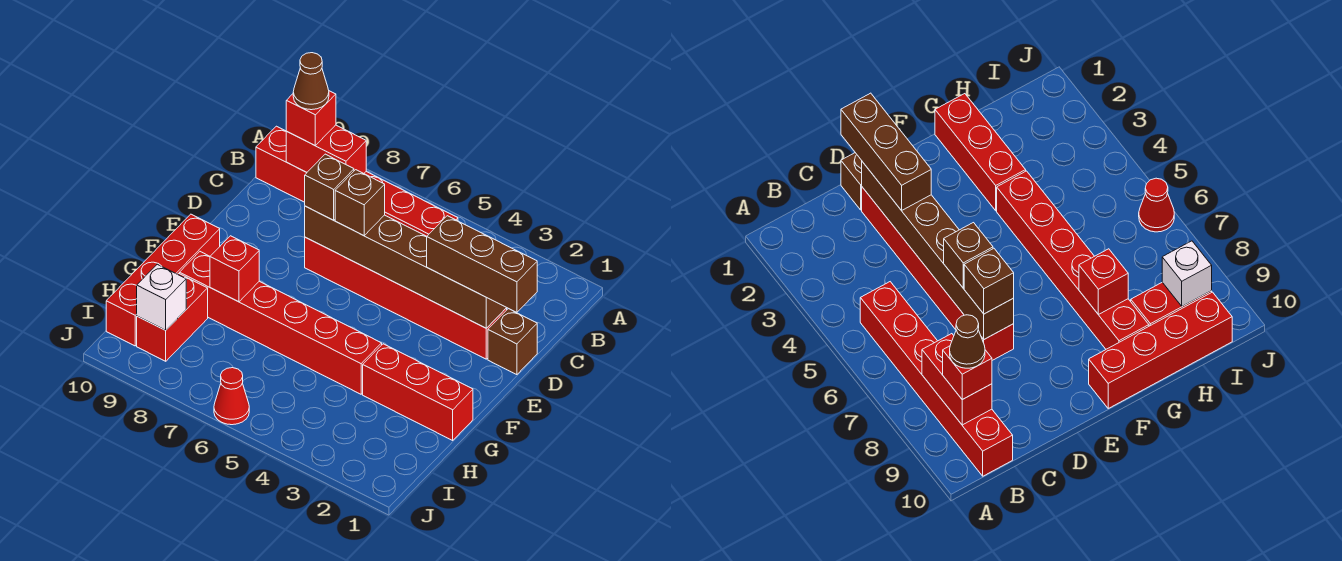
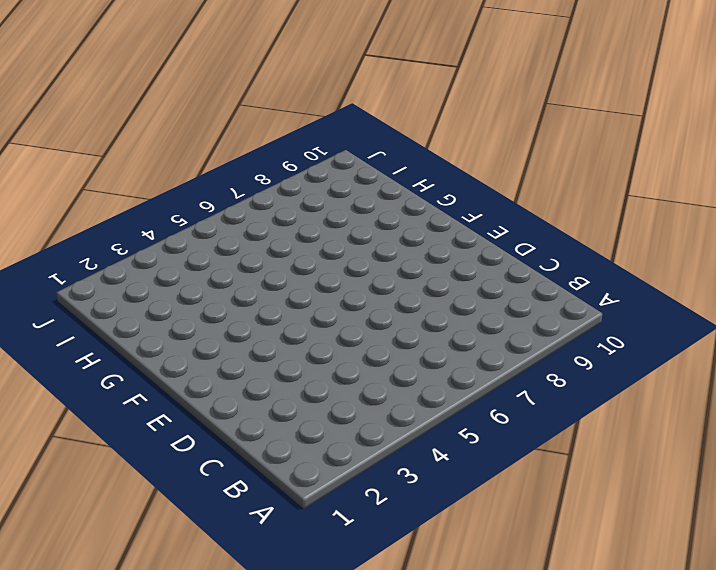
none -> red 1x6 brick [256,126,458,236]
none -> brown 1x1 brick [488,309,537,375]
none -> red 1x6 brick [305,237,507,359]

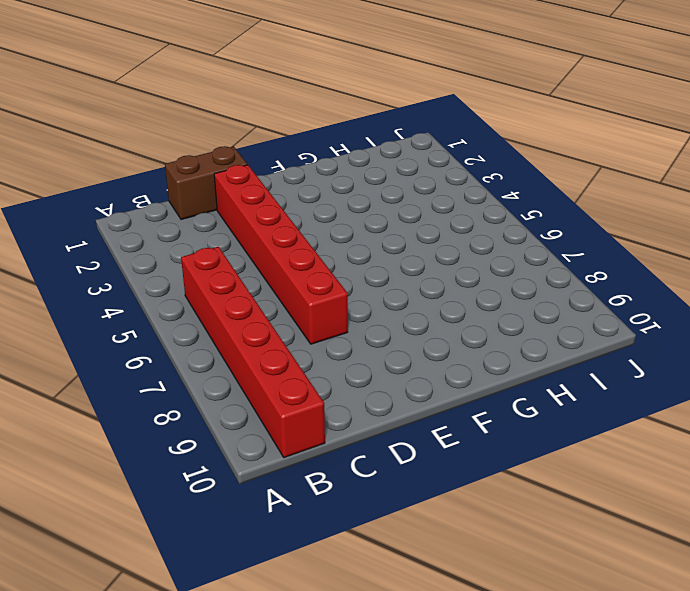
brown 1x2 brick [165,146,247,220] -> brown 1x1 brick [488,309,537,375]
none -> red 1x4 brick [106,214,220,346]
none -> red 1x3 brick [363,344,473,440]
none -> red 1x6 brick [180,252,382,394]

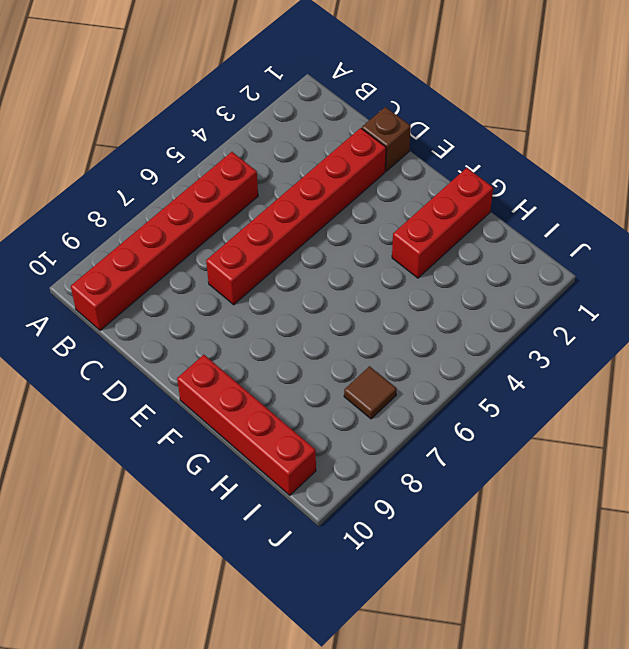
brown 1x1 tile [344,366,396,419] -> none
none -> red 1x6 brick [180,252,382,394]
none -> red 1x2 brick [137,273,208,361]
none -> red 1x1 cone [214,368,249,425]

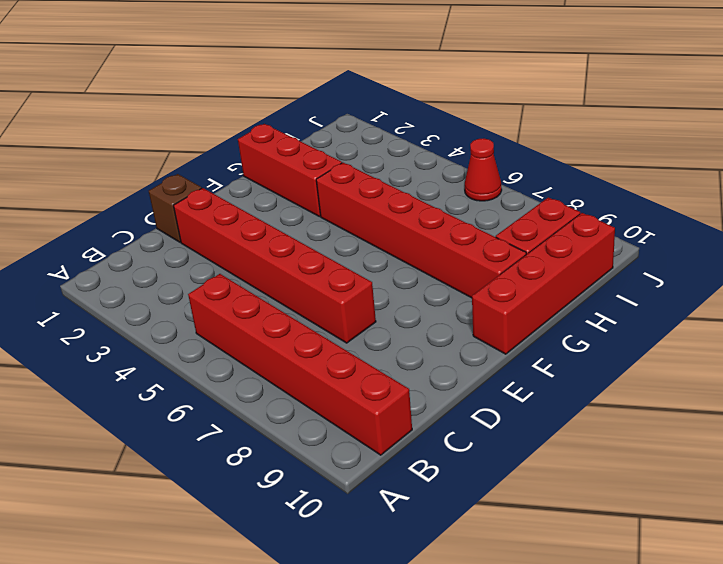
none -> red 1x2 brick [286,125,366,173]
none -> brown 1x6 brick [305,206,506,328]
none -> red 1x1 brick [210,236,259,302]

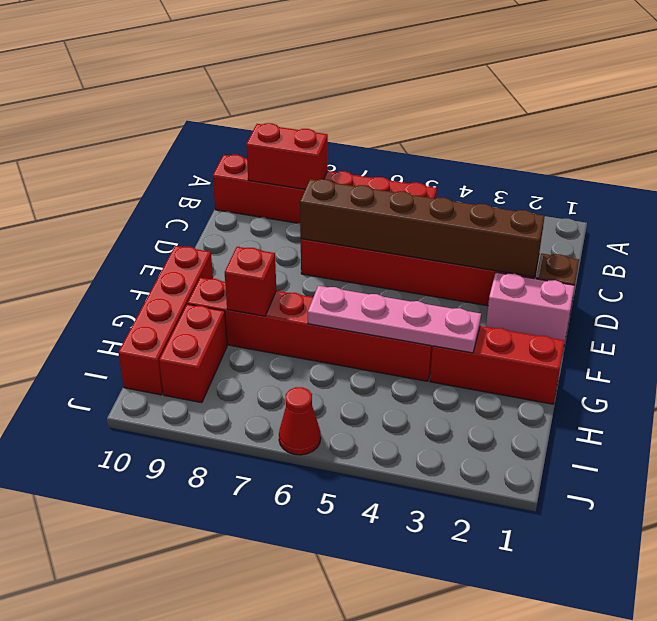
pink 1x2 brick [486,272,575,344] -> none
pink 1x4 plate [308,286,481,353] -> none
none -> white 1x1 brick [137,264,186,330]
none -> red 1x1 brick [286,91,336,145]
none -> brown 1x3 brick [427,216,537,313]

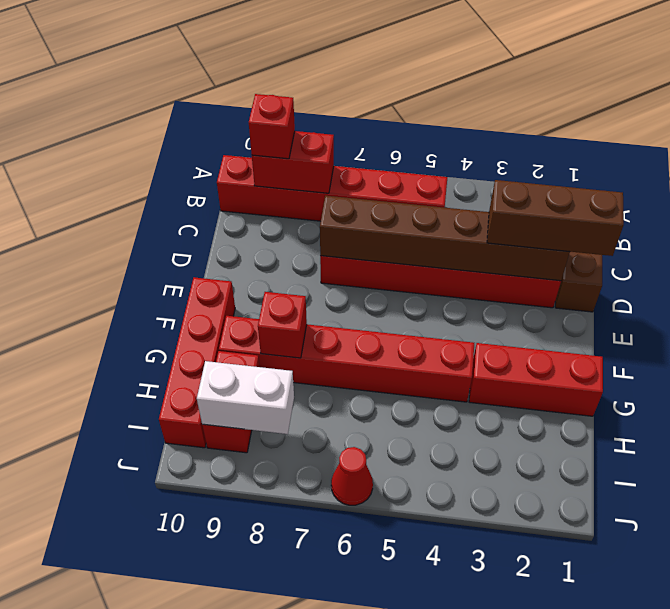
white 1x2 brick [197,361,294,434] -> white 1x1 brick [137,264,186,330]
none -> brown 1x1 brick [335,170,385,236]
none -> brown 1x1 brick [305,154,354,220]
none -> brown 1x1 cone [293,53,329,110]

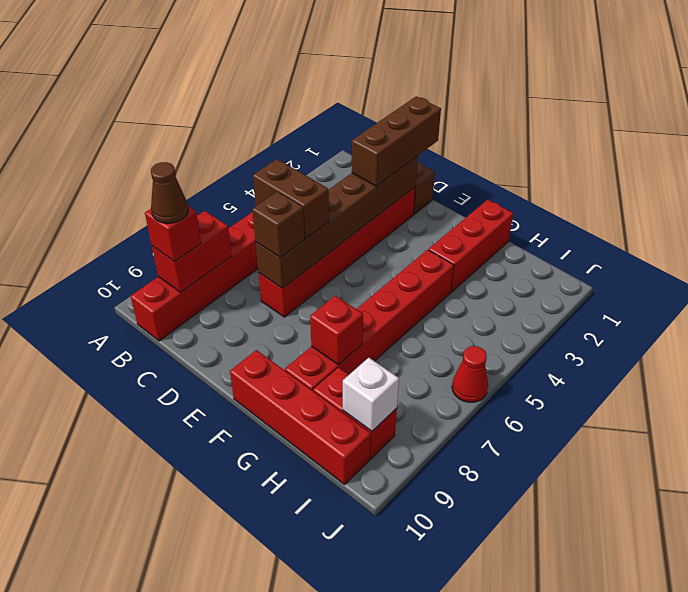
brown 1x2 brick [253,159,329,238] -> brown 1x1 brick [335,170,385,236]

